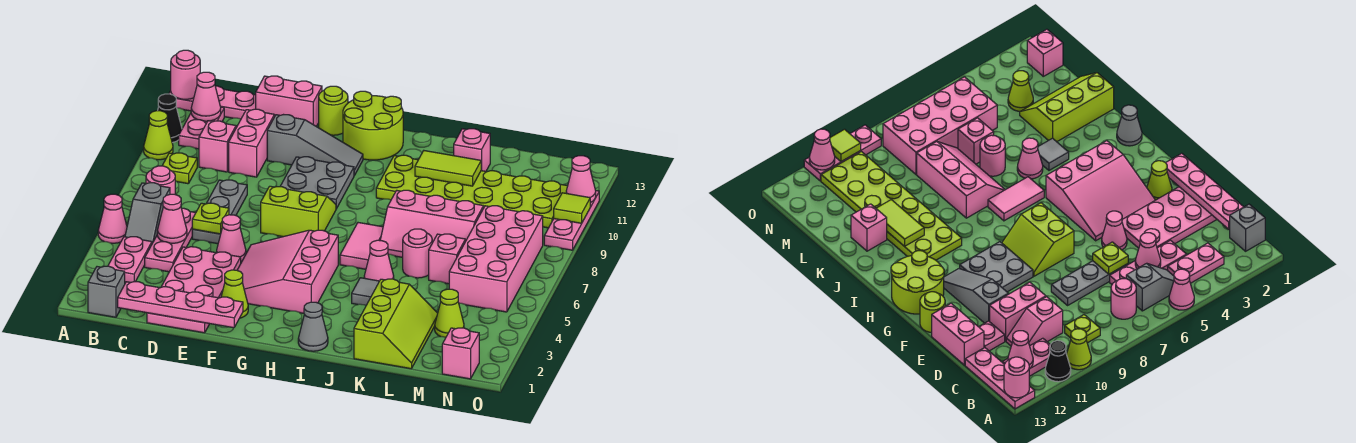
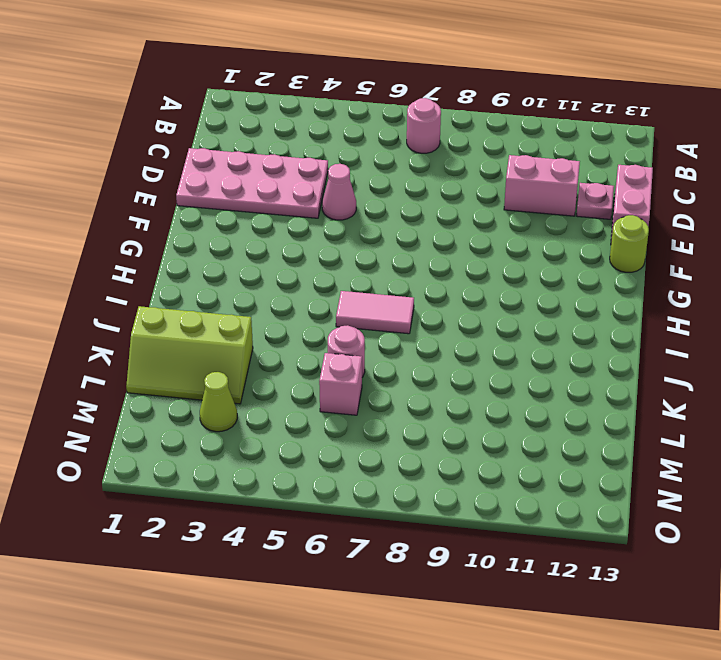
none -> pink 1x1 cone [98,194,127,243]
none -> lime 1x1 cone [144,111,173,160]
none -> black 1x1 cone [158,94,182,143]
none -> pink 1x3 plate [169,86,256,119]

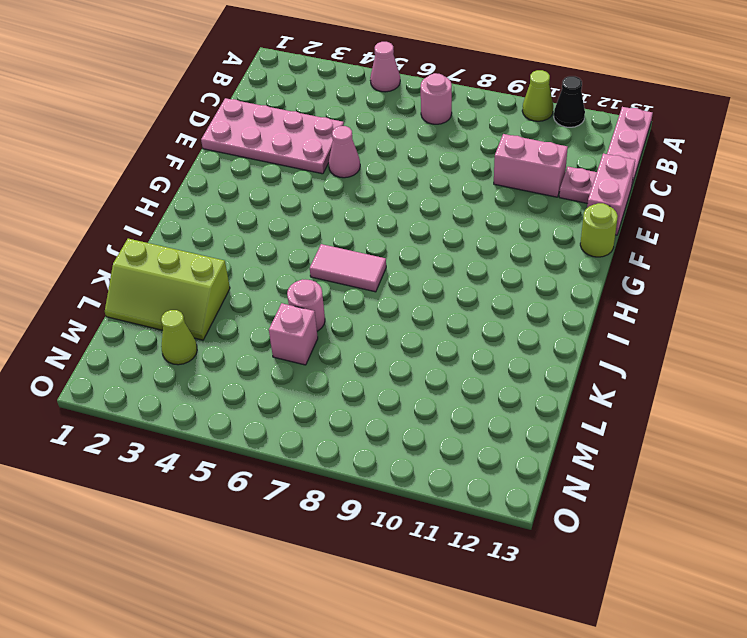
none -> grey 1x1 brick [88,266,125,317]
none -> pink 1x2 plate [108,237,152,283]
none -> grey 1x2 slope [125,183,170,243]
none -> lime 1x1 plate [162,153,197,184]

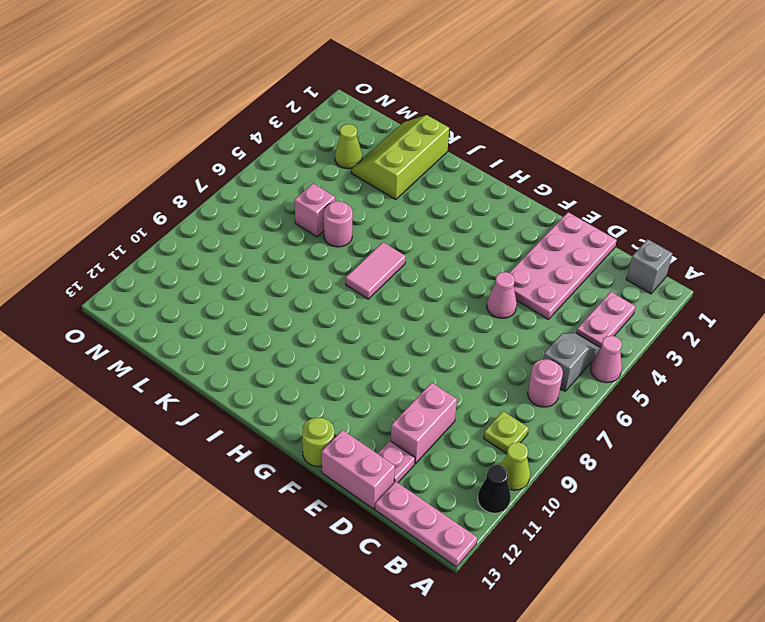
none -> pink 1x2 plate [179,107,224,149]
none -> pink 1x3 plate [145,208,195,272]
none -> pink 1x2 slope [199,121,237,172]
none -> grey 1x3 plate [192,180,247,244]

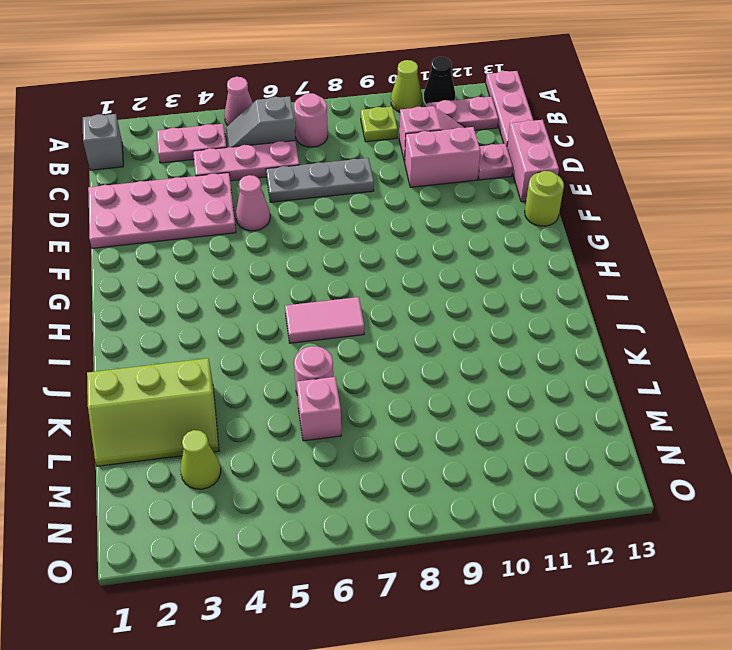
none -> grey 1x3 slope [267,115,363,175]
none -> lime 1x1 cone [221,270,248,318]
none -> pink 3x3 slope [237,230,338,313]
none -> lime 2x2 slope [261,186,336,237]

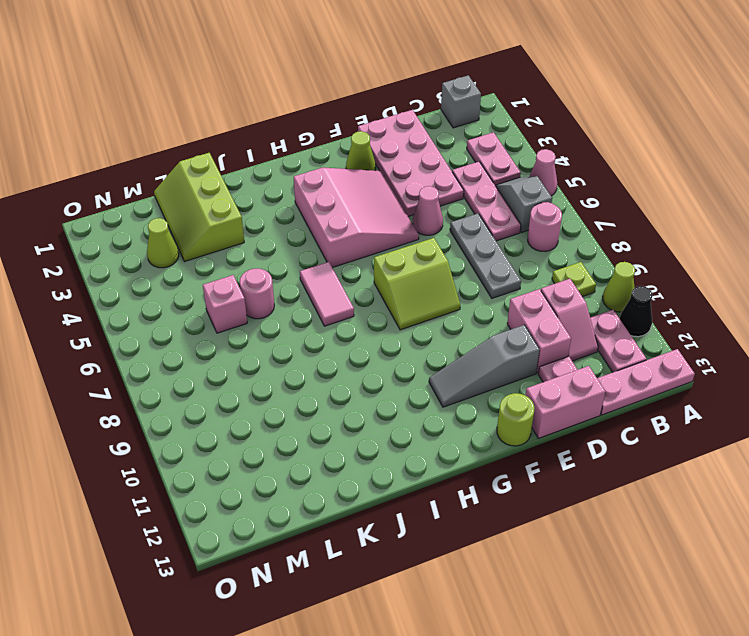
none -> grey 2x2 plate [280,157,354,209]
none -> lime 2x2 round brick [343,91,403,160]
none -> grey 1x1 cone [298,302,328,351]
none -> lime 2x6 plate [376,155,568,228]

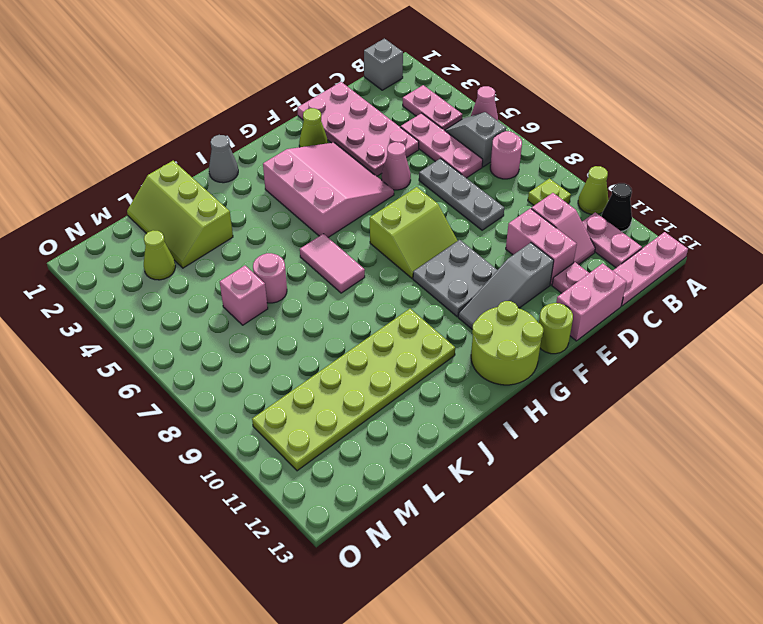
none -> grey 1x1 tile [352,278,379,305]
none -> pink 1x1 cone [364,240,394,281]
none -> pink 2x3 slope [380,190,484,257]
none -> pink 1x1 brick [454,129,490,171]

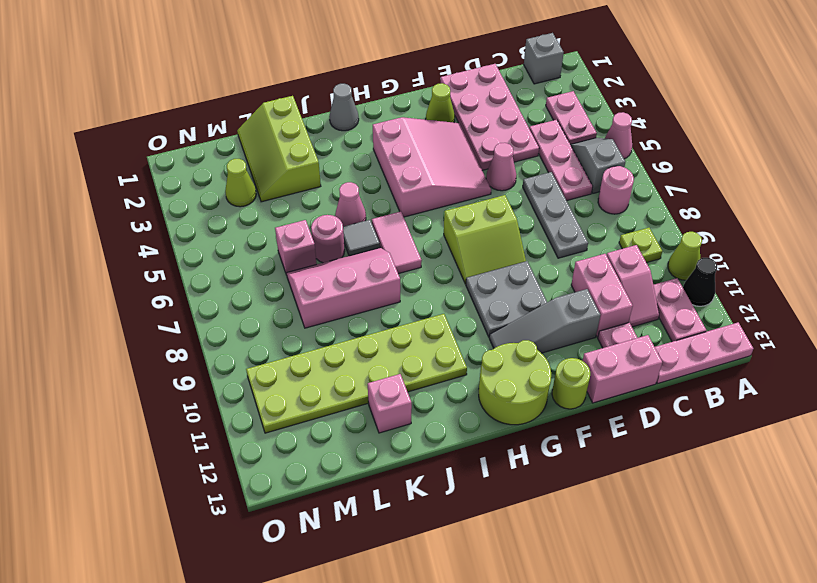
grey 1x1 tile [343,220,380,256] -> grey 1x1 tile moved to [352,278,379,305]
none -> pink 2x4 brick [449,206,543,312]
none -> pink 1x1 brick [442,328,479,379]
none -> pink 1x3 plate [544,191,599,250]
none -> pink 1x1 round brick [171,50,200,99]

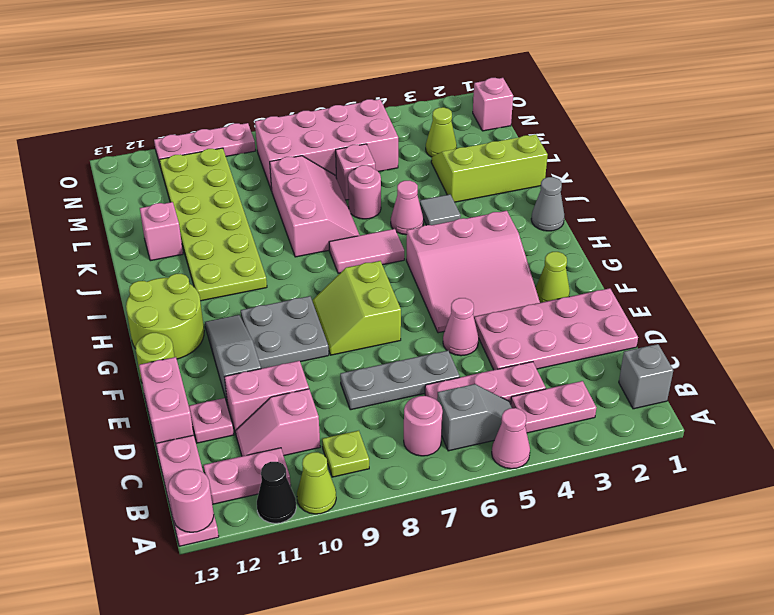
none -> pink 1x1 cone [191,72,221,121]
none -> pink 1x4 plate [118,282,243,328]
none -> pink 1x1 cone [157,194,187,243]
none -> lime 1x1 plate [192,203,229,234]

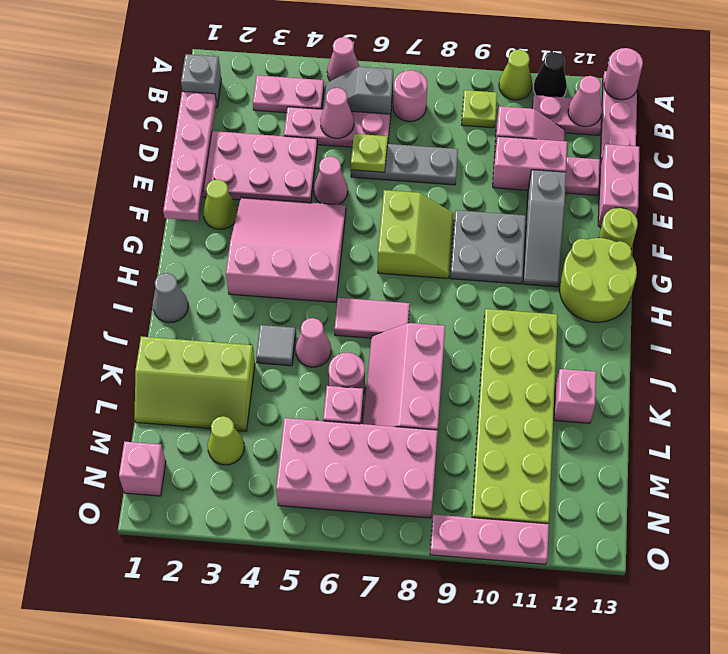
none -> lime 1x2 tile [415,151,481,186]
none -> lime 1x1 tile [554,193,590,223]
none -> pink 1x1 cone [566,156,596,203]

